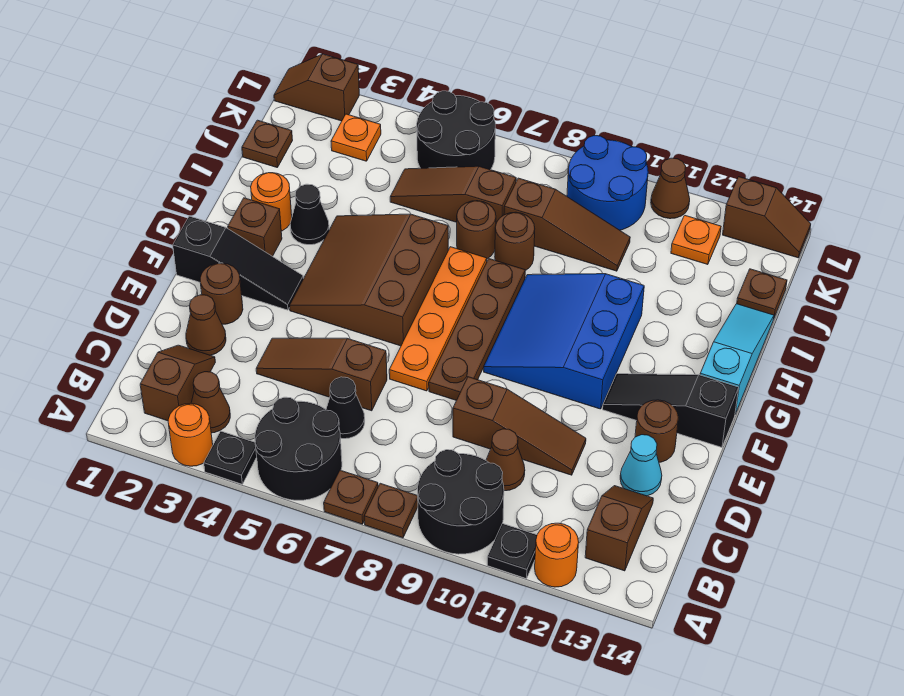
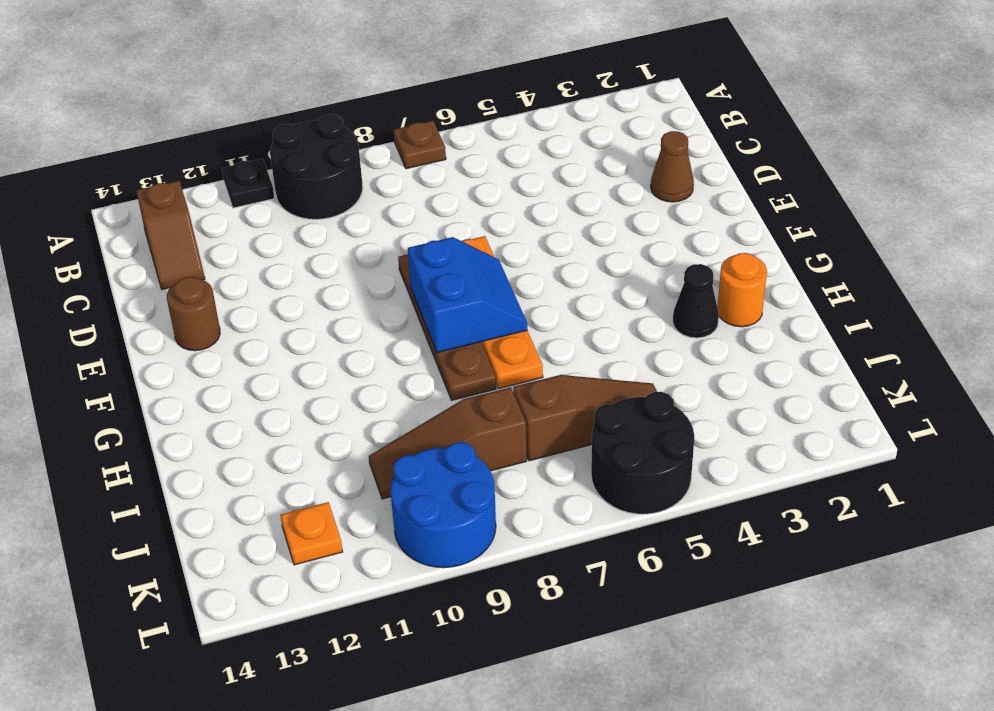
blue 2x2 slope [408,237,527,353] -> none
none -> orange 1x1 round brick [168,404,213,466]
none -> black 1x1 plate [204,431,257,484]
none -> black 2x2 round brick [255,397,342,500]
none -> brown 1x1 plate [364,483,418,538]

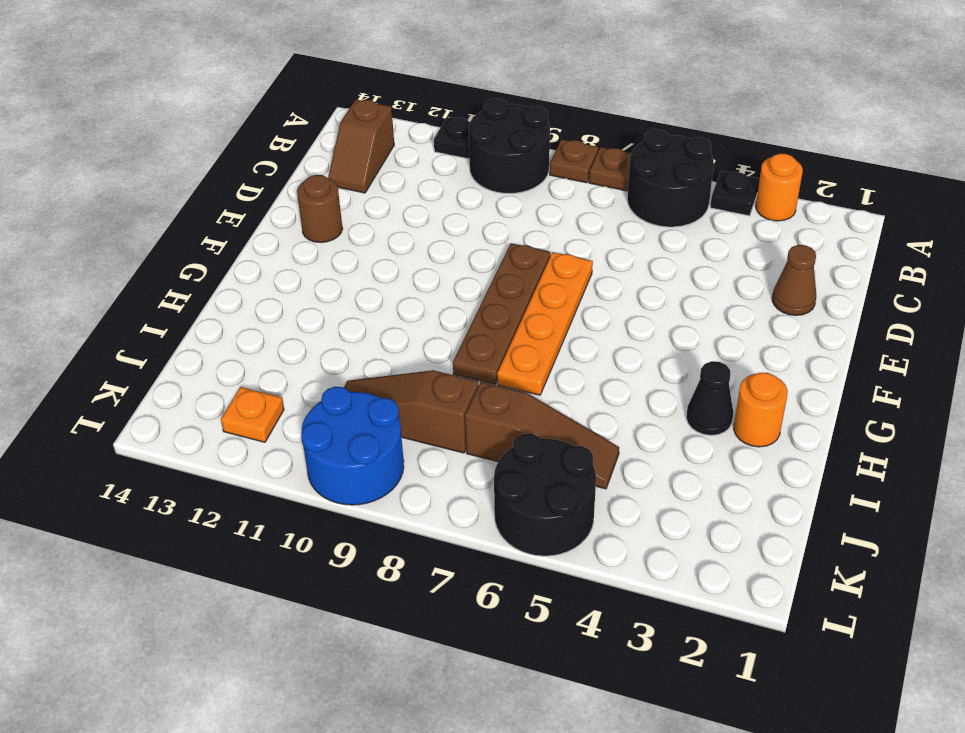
none -> orange 1x1 round brick [535,523,579,587]
none -> brown 1x2 slope [140,345,215,421]
none -> brown 1x1 cone [191,372,230,433]
none -> black 1x1 cone [326,377,365,439]

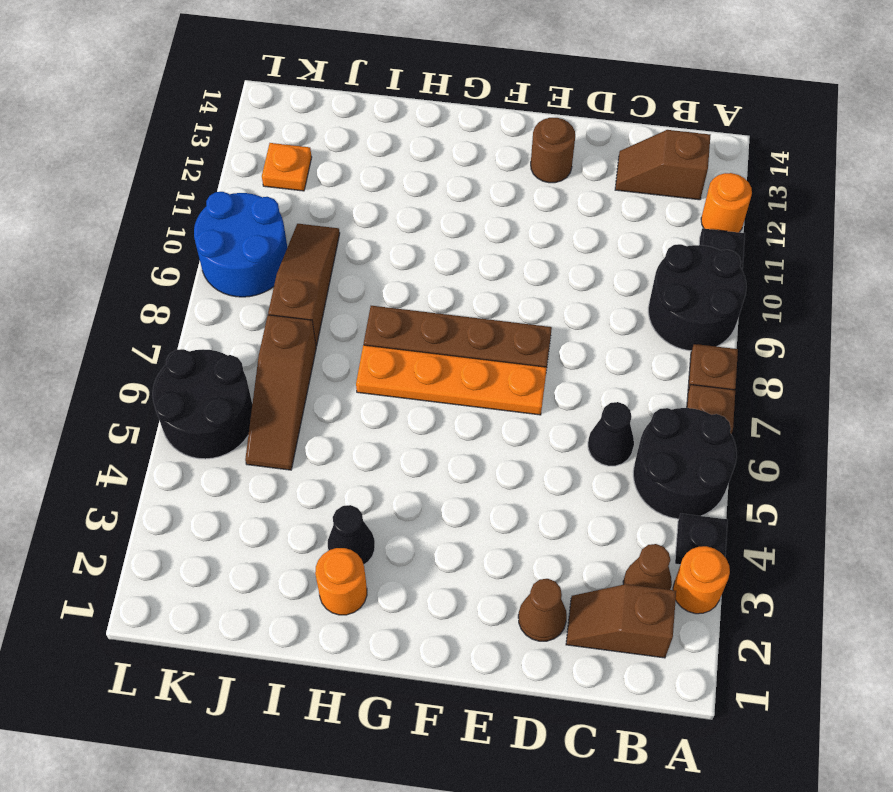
none -> brown 1x1 cone [486,429,525,491]
none -> brown 1x3 slope [256,338,387,411]
none -> brown 1x3 slope [453,377,586,475]
none -> cyan 1x1 cone [620,435,662,496]

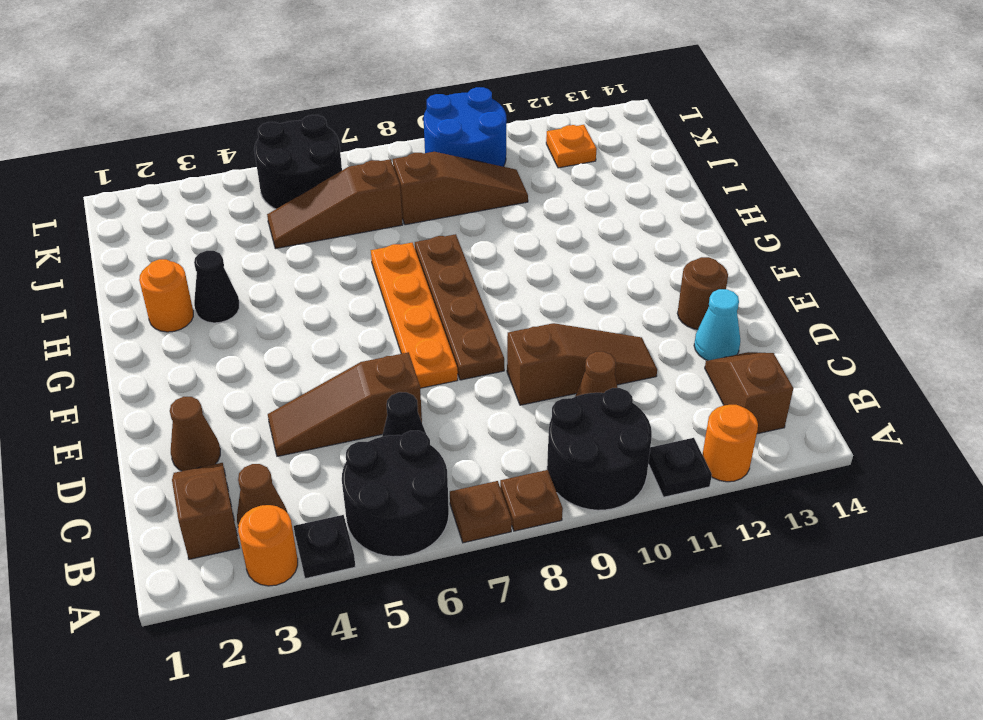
none -> brown 1x1 round brick [200,263,243,324]
none -> black 1x3 slope [173,216,303,310]
none -> brown 3x3 slope [290,214,448,346]
none -> blue 3x3 slope [484,274,644,409]

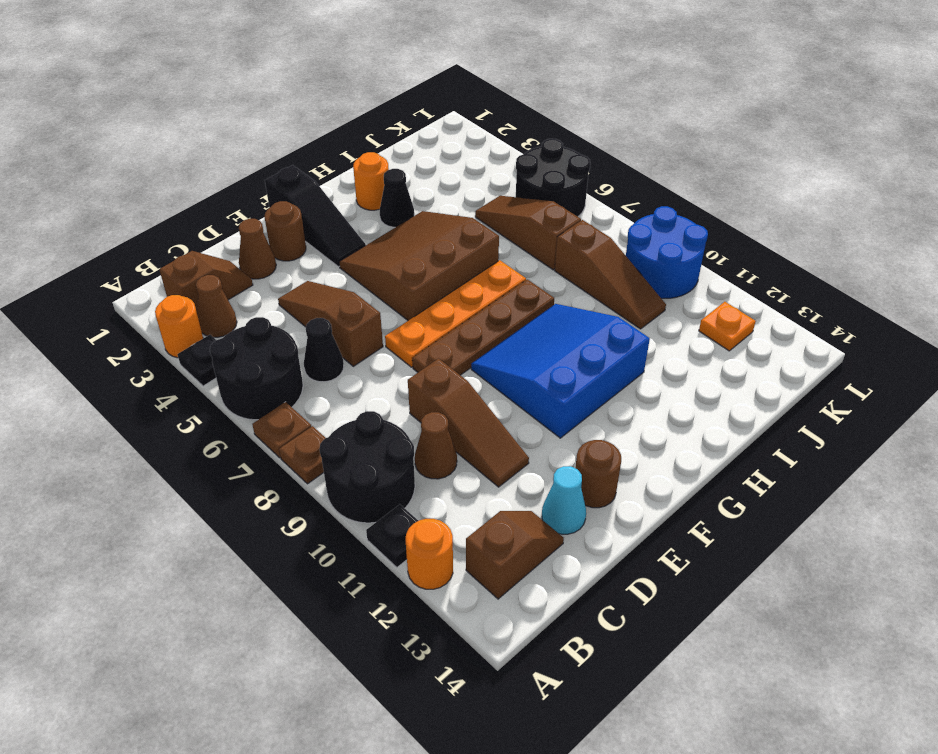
none -> black 1x3 slope [603,374,739,447]
none -> brown 1x1 brick [228,198,282,256]
none -> cyan 1x3 slope [700,304,774,414]
none -> brown 1x1 round brick [457,201,496,259]

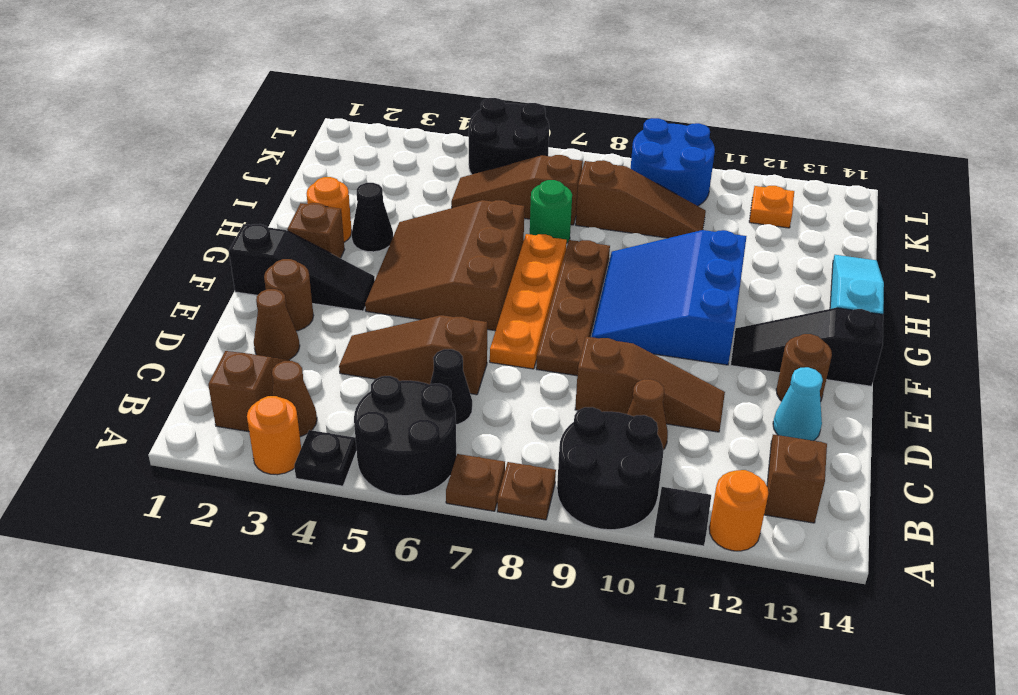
green 1x1 round brick [530,180,572,243] -> brown 1x1 round brick [457,201,496,259]
none -> brown 1x1 round brick [495,212,535,271]
none -> brown 1x1 plate [242,120,293,168]
none -> brown 1x1 plate [737,269,787,318]
none -> orange 1x1 plate [331,114,381,161]

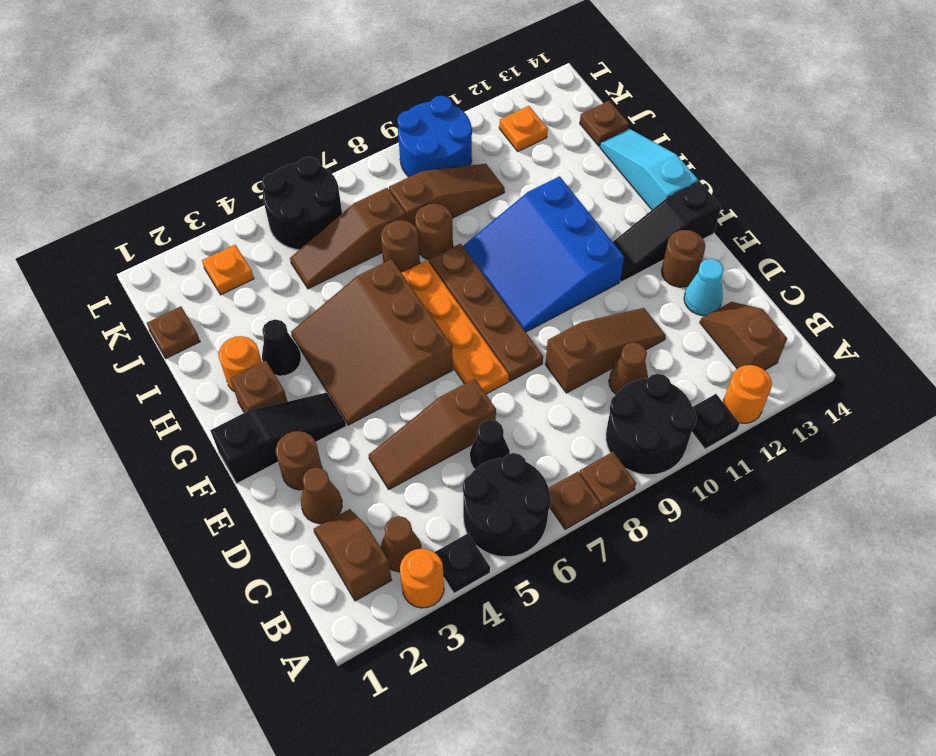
none -> brown 1x2 slope [274,54,359,121]
none -> brown 1x1 cone [651,158,690,219]
none -> brown 1x2 slope [723,177,811,258]

